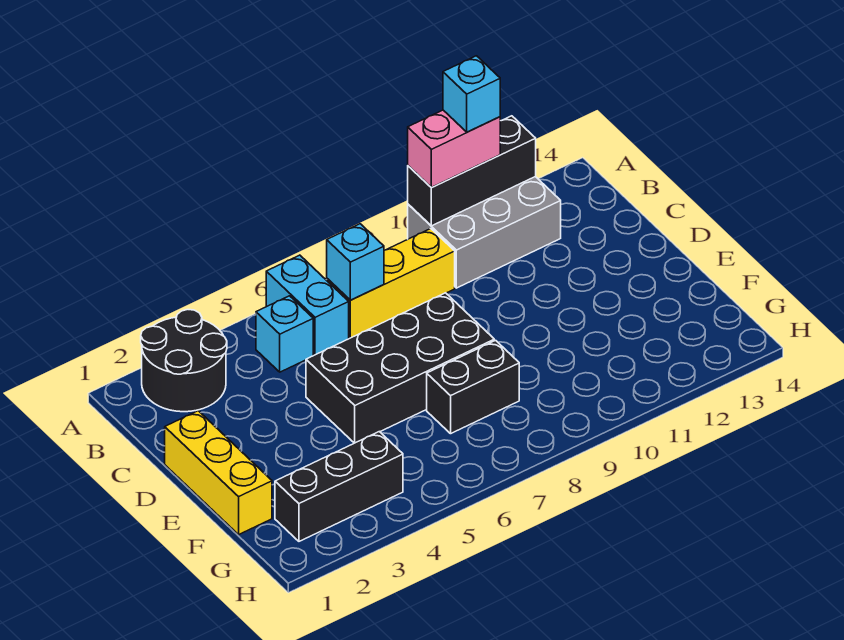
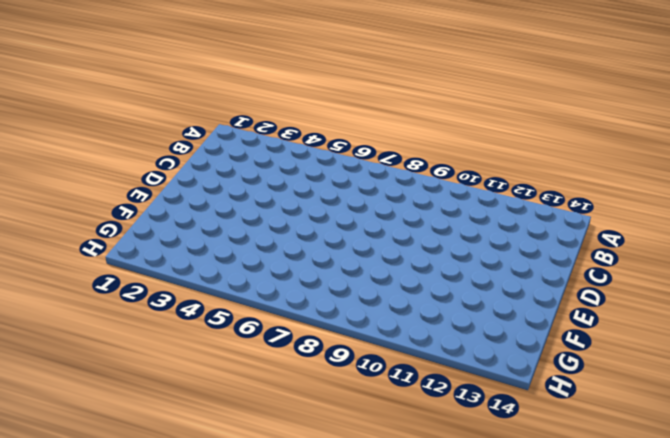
none -> black 2x2 round brick [141,310,227,412]
none -> cyan 1x2 brick [266,255,349,355]
none -> grey 2x3 brick [408,177,561,288]

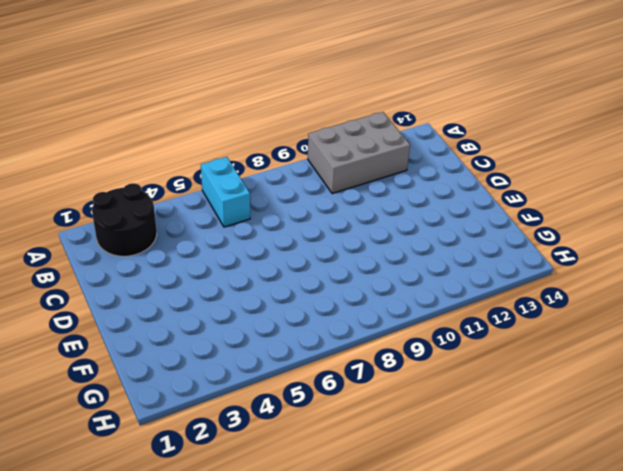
none -> cyan 1x1 brick [256,296,313,372]
none -> yellow 1x3 brick [327,229,455,338]
none -> yellow 1x3 brick [165,411,272,534]

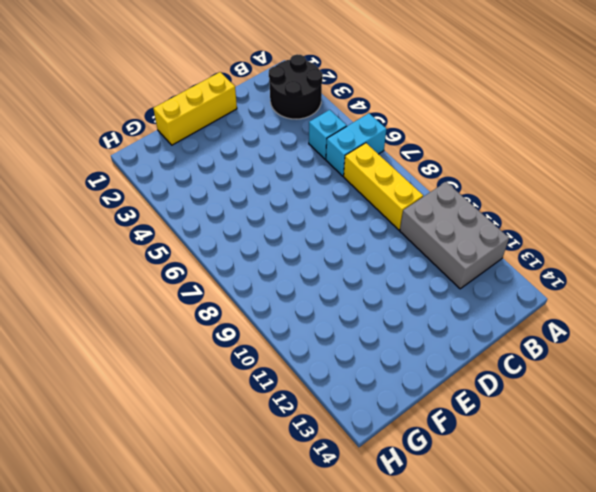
none -> black 2x4 brick [306,293,494,443]
none -> black 1x2 brick [427,340,519,434]
none -> black 1x3 brick [275,432,403,541]

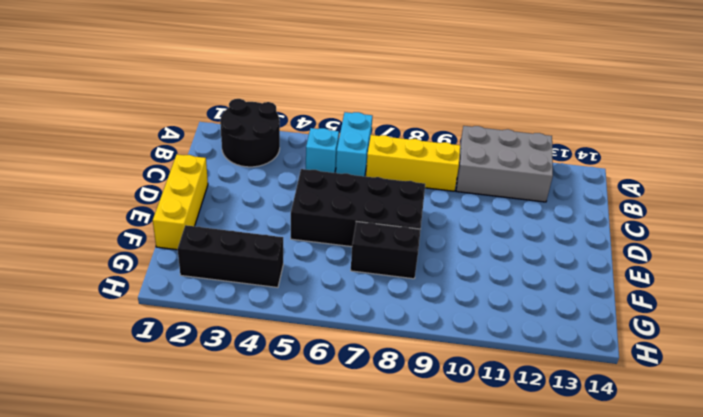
none -> black 1x3 brick [408,116,536,226]
none -> cyan 1x1 brick [327,224,384,300]
none -> pink 1x2 brick [408,110,500,188]

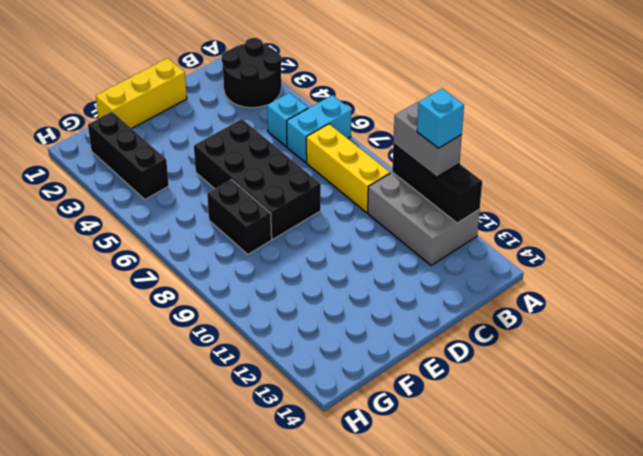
grey 1x2 brick [393,102,462,177] -> pink 1x2 brick [408,110,500,188]
none -> cyan 1x1 brick [327,224,384,300]

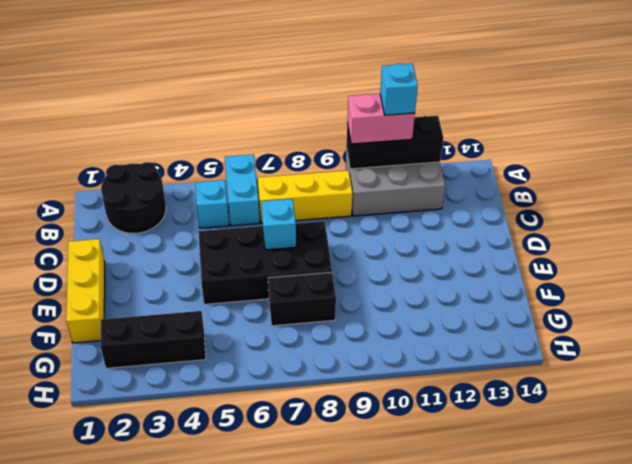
cyan 1x1 brick [262,199,296,250] -> cyan 1x1 brick moved to [327,224,384,300]

